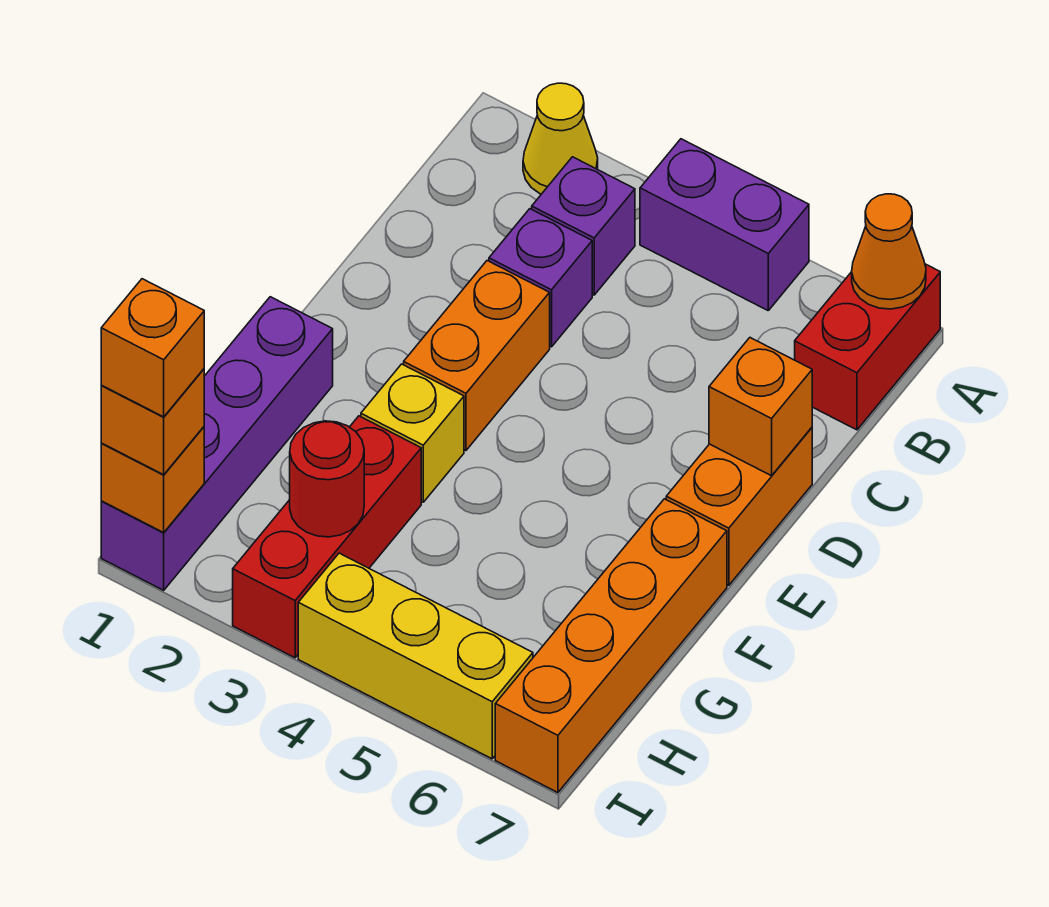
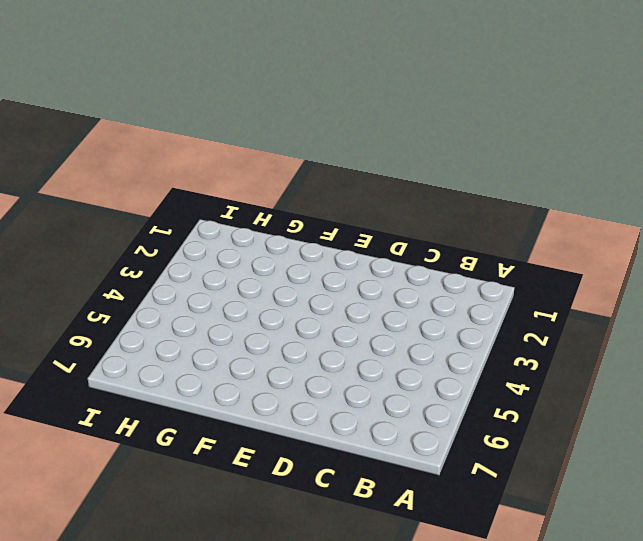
none -> yellow 1x1 cone [523,83,598,194]
none -> purple 1x2 brick [640,139,809,310]
none -> red 1x2 brick [795,264,940,430]

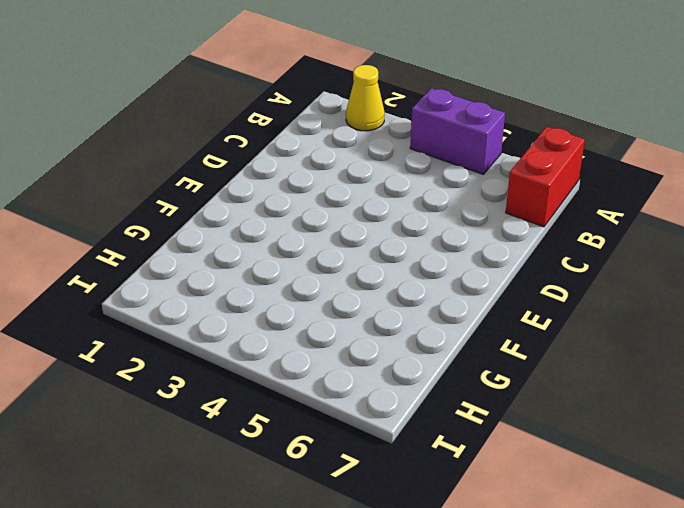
none -> purple 1x1 brick [532,157,635,295]
none -> purple 1x1 brick [489,209,592,347]
none -> orange 1x2 brick [404,261,550,450]

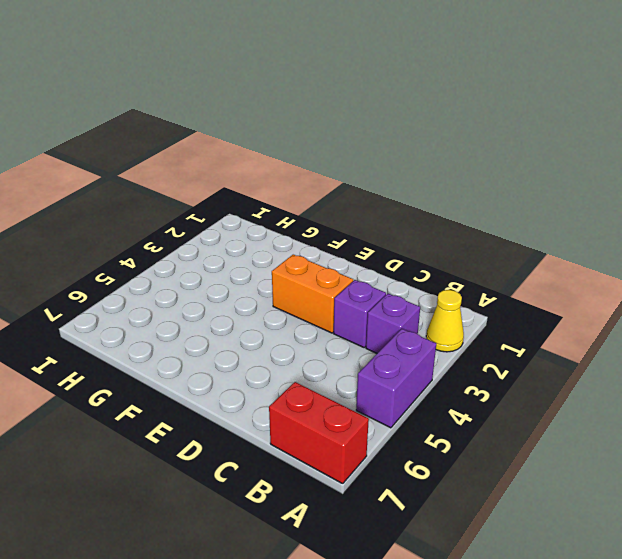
none -> orange 1x2 brick [666,428,812,585]
none -> purple 1x4 brick [101,297,333,590]
none -> yellow 1x1 brick [361,364,464,502]

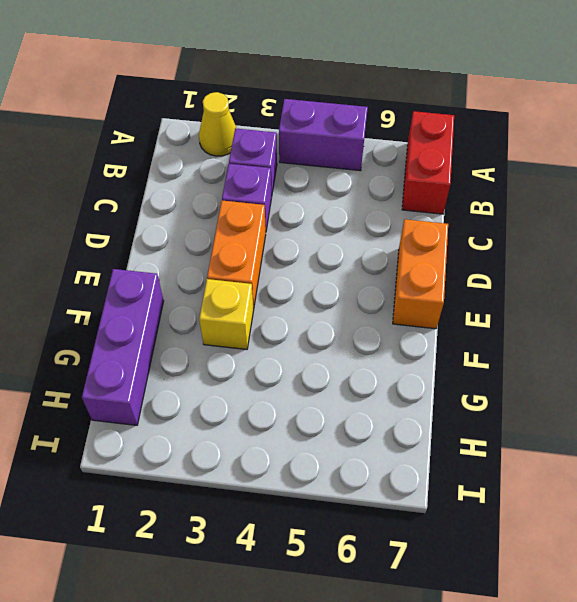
purple 1x3 brick [82,269,164,425] -> purple 1x4 brick [101,297,333,590]
none -> orange 1x4 brick [495,499,727,793]
none -> red 1x3 brick [233,416,421,658]
none -> yellow 1x3 brick [298,553,533,759]

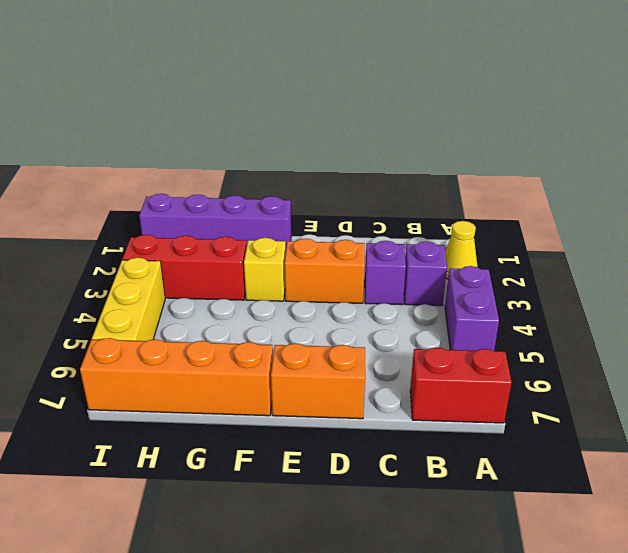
none -> orange 1x1 cone [852,194,926,309]
none -> orange 1x1 brick [709,338,812,476]
none -> red 1x1 round brick [290,421,364,537]

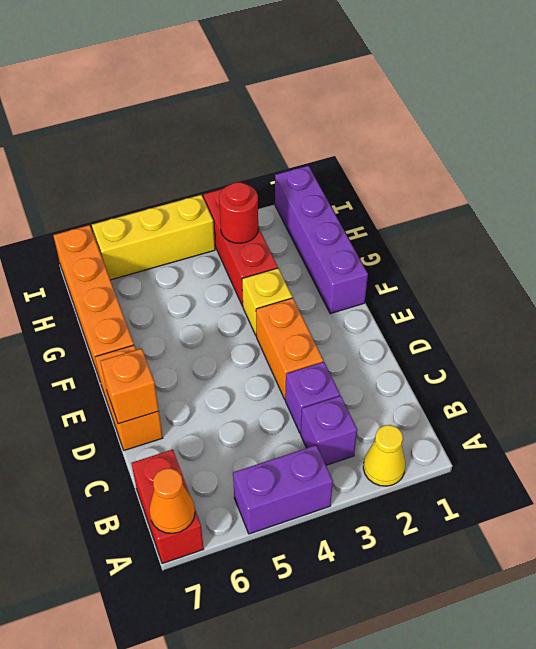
none -> orange 1x1 brick [101,427,204,532]
none -> orange 1x1 brick [101,369,204,475]
none -> orange 1x1 brick [101,279,204,417]

